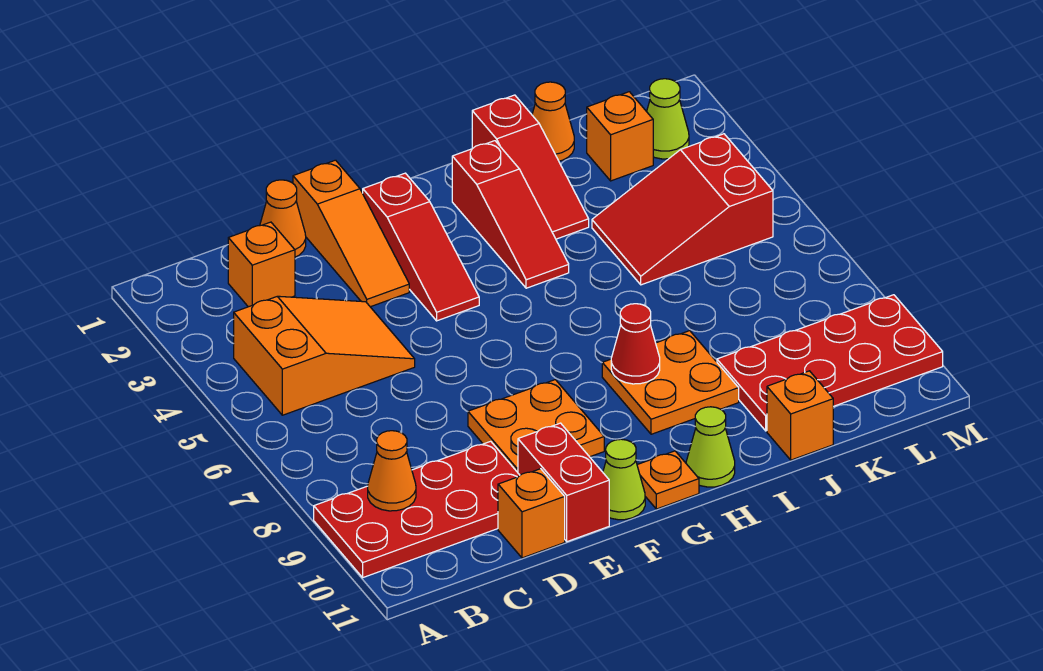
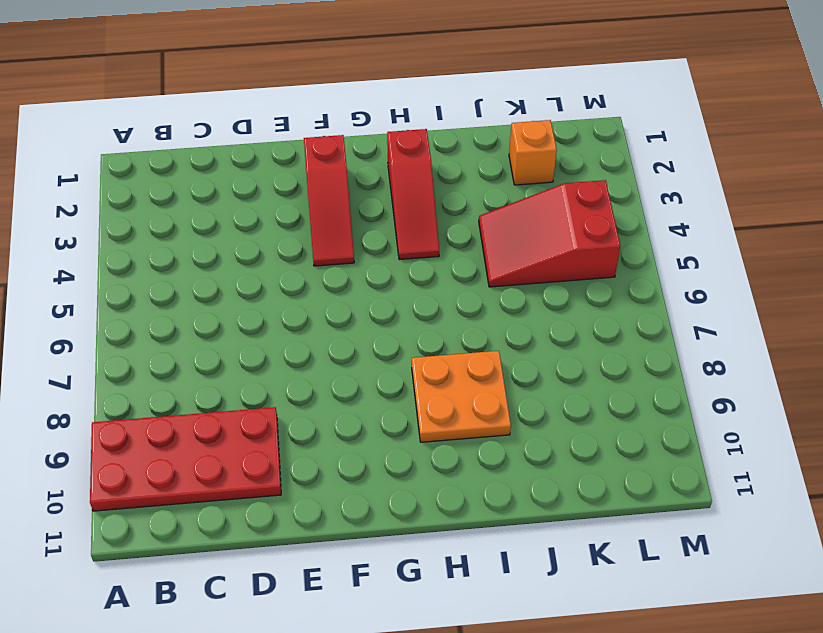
none -> orange 2x3 slope [234,296,415,415]
none -> orange 1x1 brick [228,222,295,307]
none -> orange 1x1 cone [260,180,306,257]

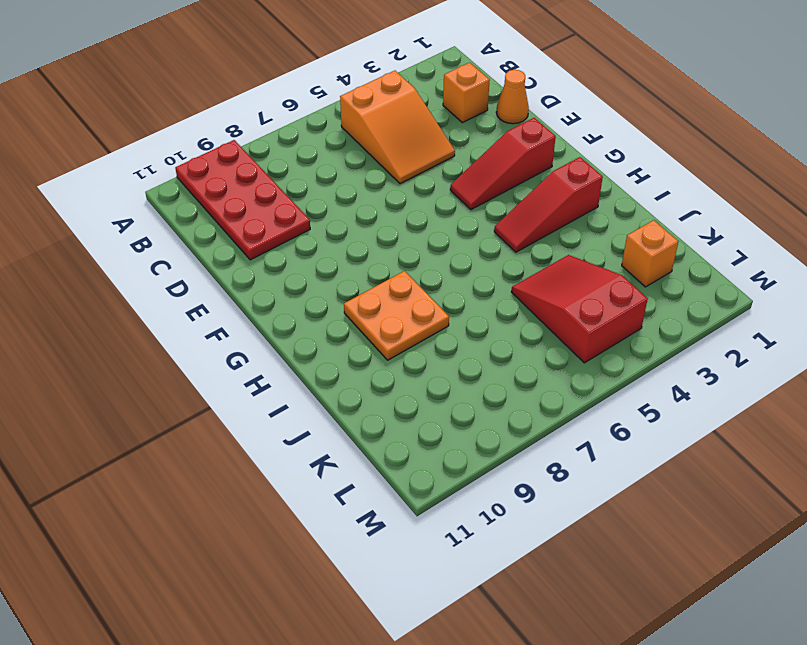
none -> orange 1x1 brick [498,469,565,558]
none -> orange 1x3 slope [293,160,409,307]
none -> orange 2x2 plate [468,380,604,472]

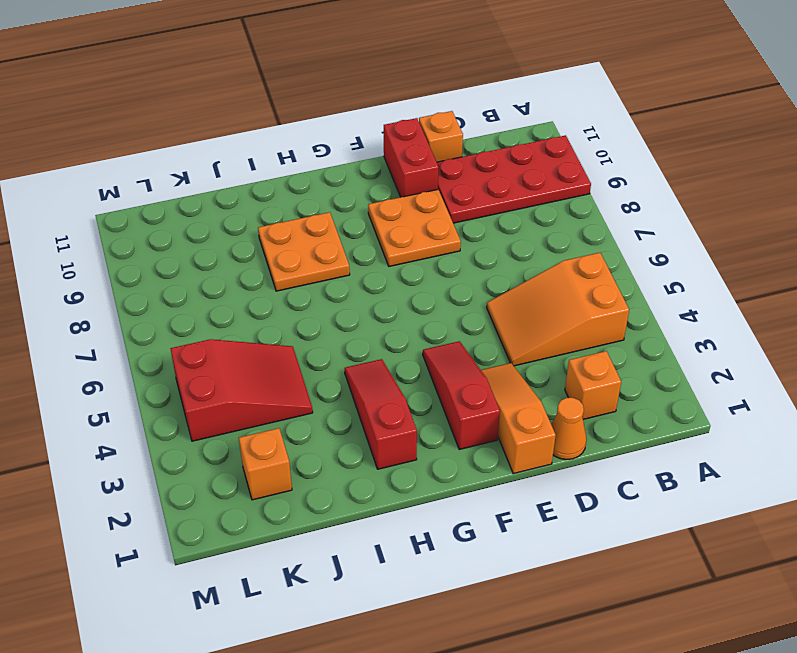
none -> lime 1x1 cone [603,439,645,520]
none -> orange 1x1 plate [637,451,699,509]
none -> lime 1x1 cone [686,407,735,487]

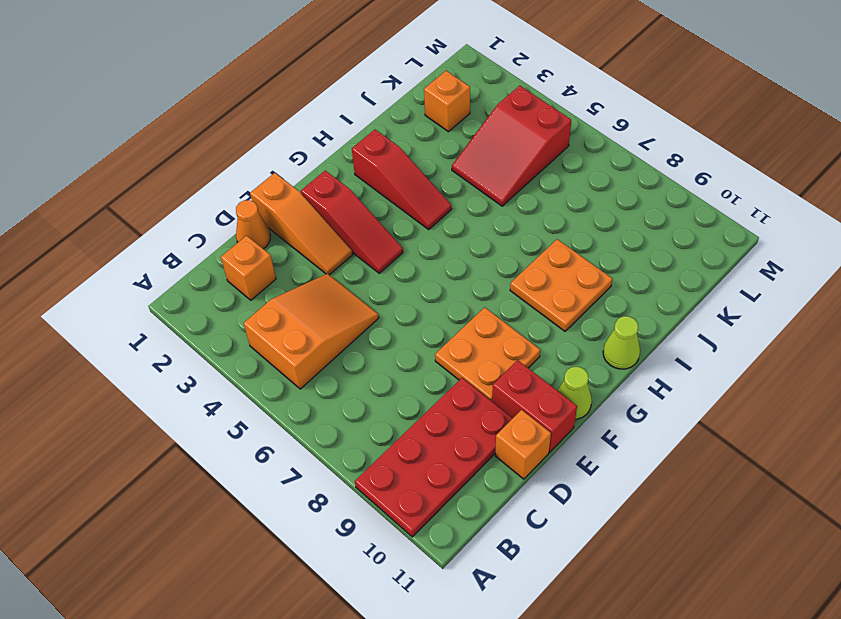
none -> orange 1x1 plate [637,451,699,509]
none -> red 1x3 slope [472,95,589,239]
none -> orange 1x1 cone [532,82,574,161]

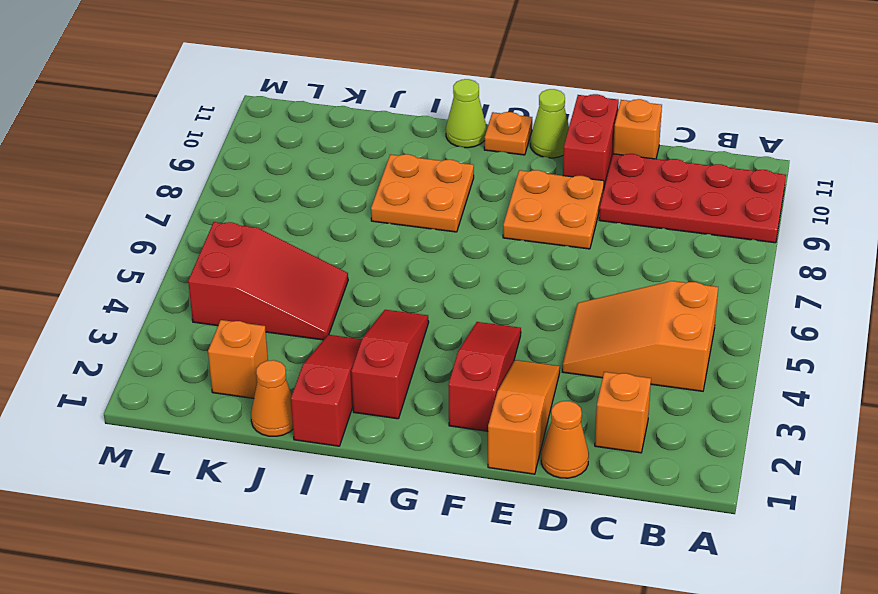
none -> red 2x4 plate [717,295,943,431]
none -> orange 1x1 brick [767,371,833,460]
none -> lime 1x1 cone [647,79,689,159]

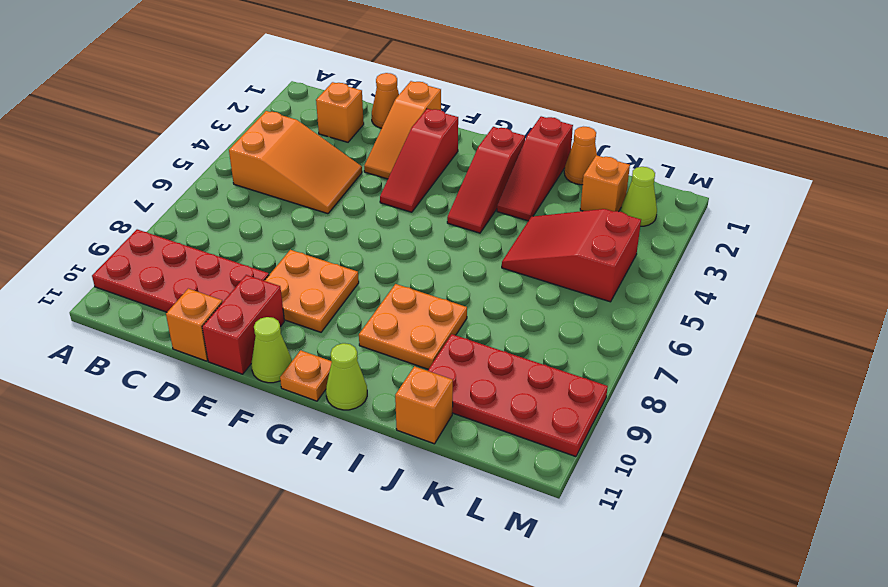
none -> orange 1x1 cone [368,431,416,511]
none -> red 1x1 cone [611,304,660,384]

